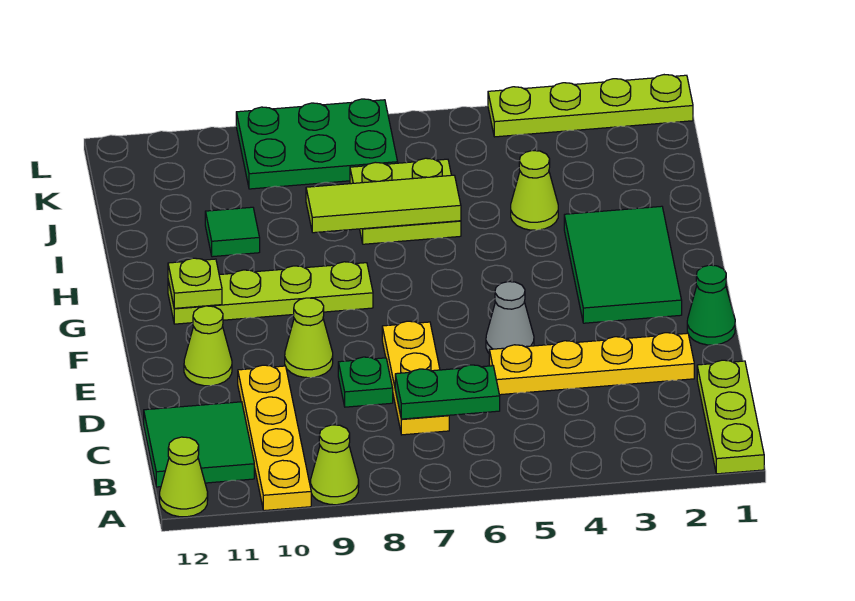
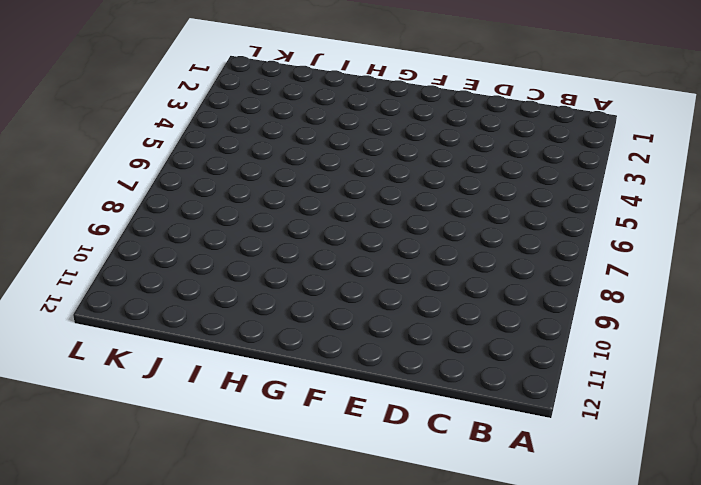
none -> lime 1x3 plate [697,360,764,474]
none -> lime 1x1 cone [311,425,359,505]
none -> yellow 1x4 plate [238,365,311,511]

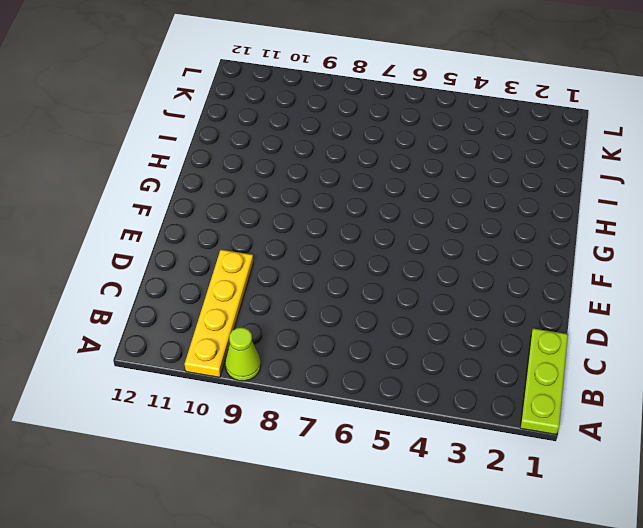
none -> lime 1x1 cone [160,437,208,517]
none -> green 2x2 tile [144,402,254,487]
none -> yellow 1x3 plate [382,321,449,435]

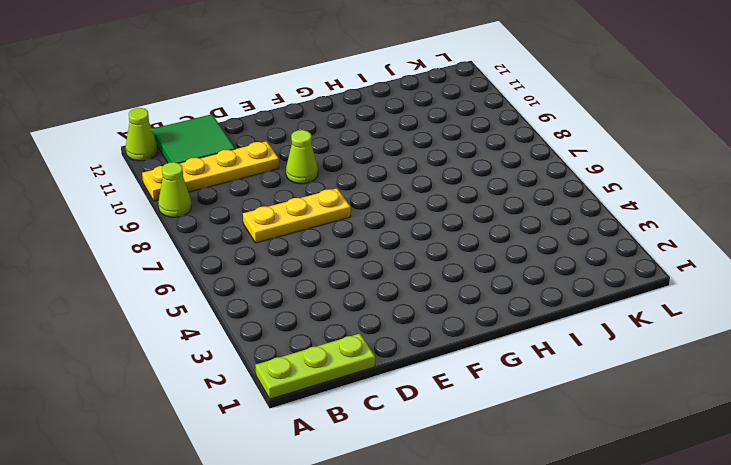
none -> yellow 1x4 plate [489,333,694,395]
none -> green 1x1 plate [338,357,393,407]
none -> green 1x1 cone [687,265,735,345]

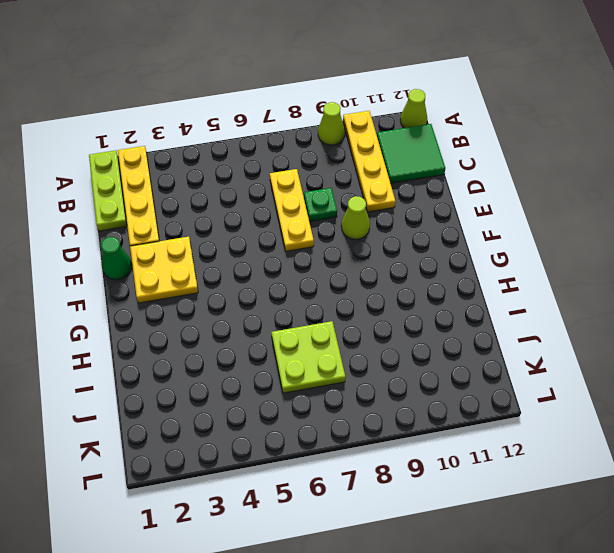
yellow 1x4 plate [118,146,159,246] -> yellow 1x4 plate turned to [489,333,694,395]
yellow 2x2 plate [130,237,198,303] -> green 2x3 tile [564,206,682,323]
none -> grey 1x1 cone [486,282,534,353]
none -> lime 1x1 cone [184,306,232,386]
none -> lime 1x4 plate [168,262,373,324]

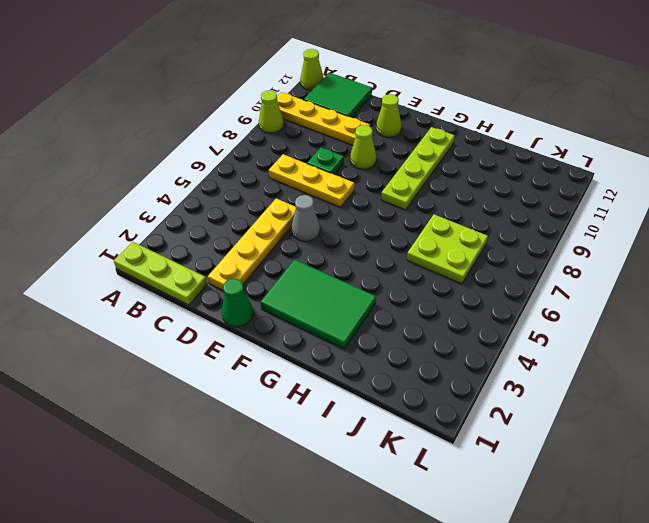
none -> lime 1x1 cone [511,150,558,230]
none -> green 1x1 tile [205,207,260,257]
none -> green 2x3 plate [236,99,398,189]

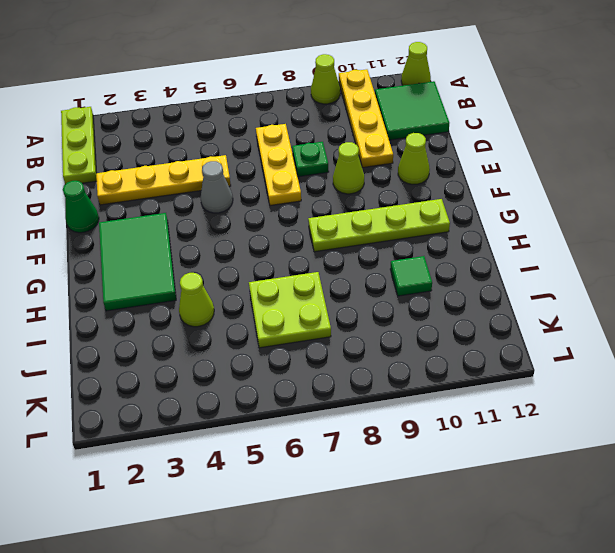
none -> green 2x3 plate [236,99,398,189]
none -> lime 1x4 plate [488,75,693,137]
none -> green 1x2 plate [395,365,500,419]

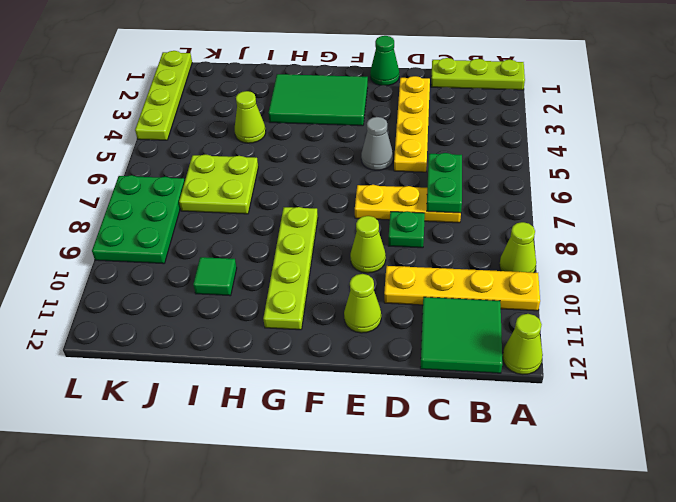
none -> lime 1x1 plate [168,258,222,308]
none -> lime 1x3 tile [306,175,461,233]

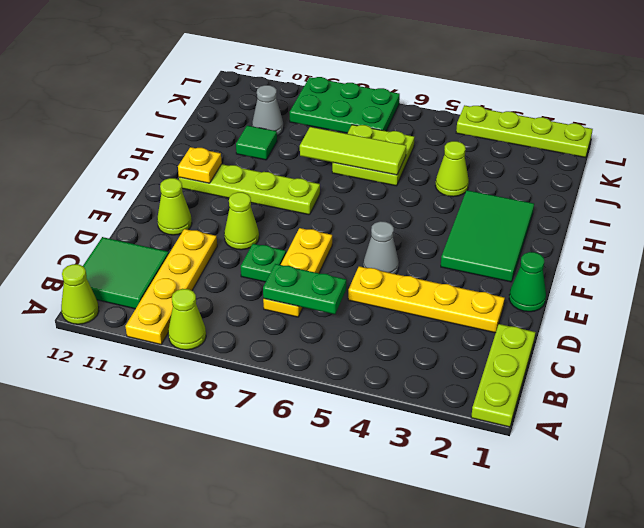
yellow 1x1 plate [178,147,222,183] -> lime 1x1 plate [168,258,222,308]
grey 1x1 cone [252,85,284,136] -> none

